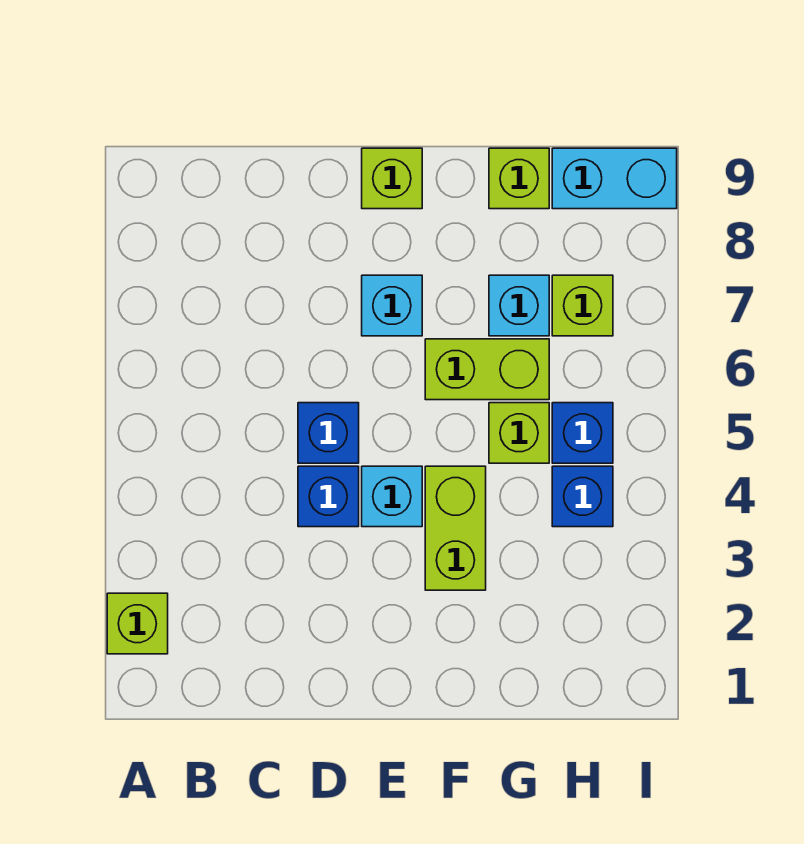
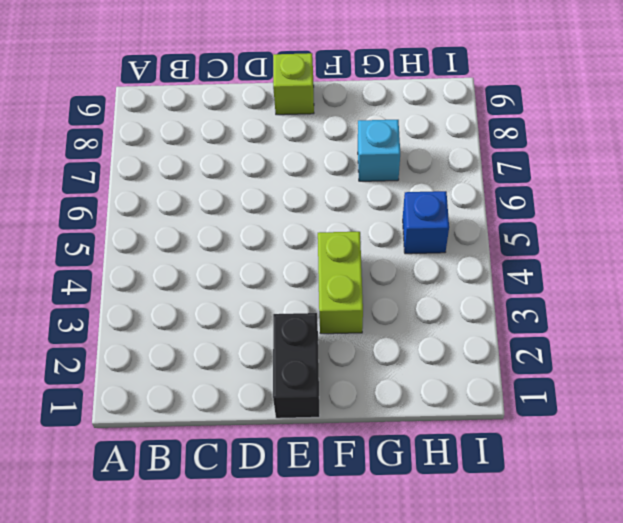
black 1x2 brick [273,313,320,418] -> none
none -> lime 1x1 brick [107,593,168,654]
none -> blue 1x1 brick [298,466,359,527]
none -> blue 1x1 brick [298,403,359,463]

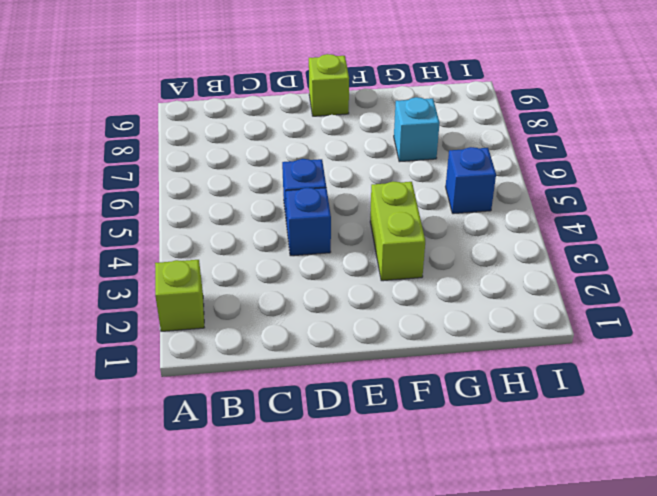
none -> cyan 1x1 brick [362,466,422,527]
none -> cyan 1x1 brick [362,275,422,336]
none -> lime 1x2 brick [425,339,549,400]

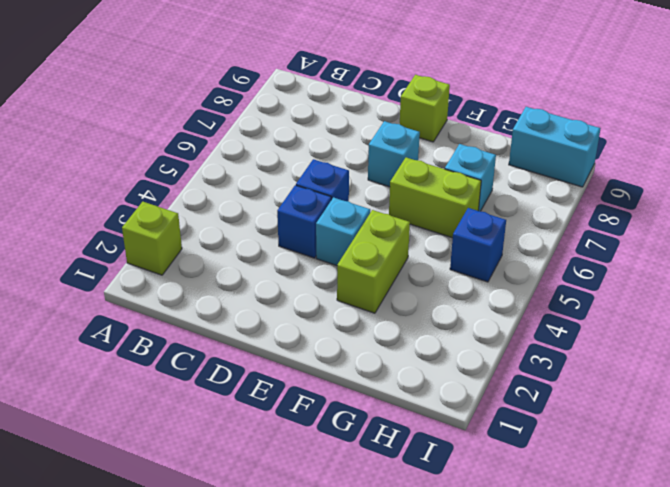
none -> lime 1x1 brick [489,403,549,463]
none -> lime 1x1 brick [489,148,549,209]
none -> blue 1x1 brick [552,466,613,527]

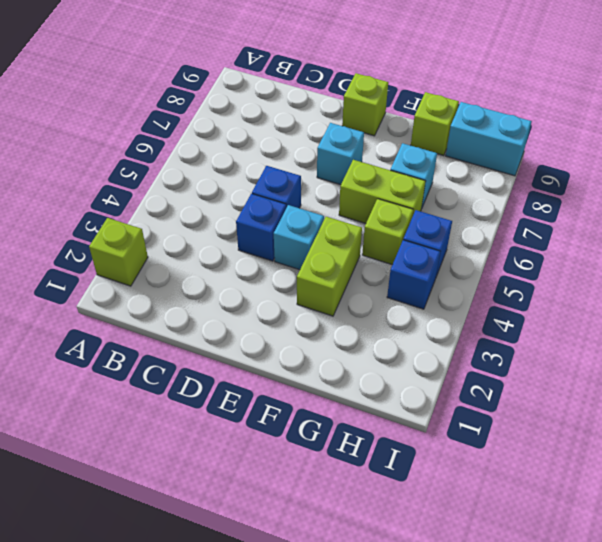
none -> lime 1x1 brick [552,275,613,336]

